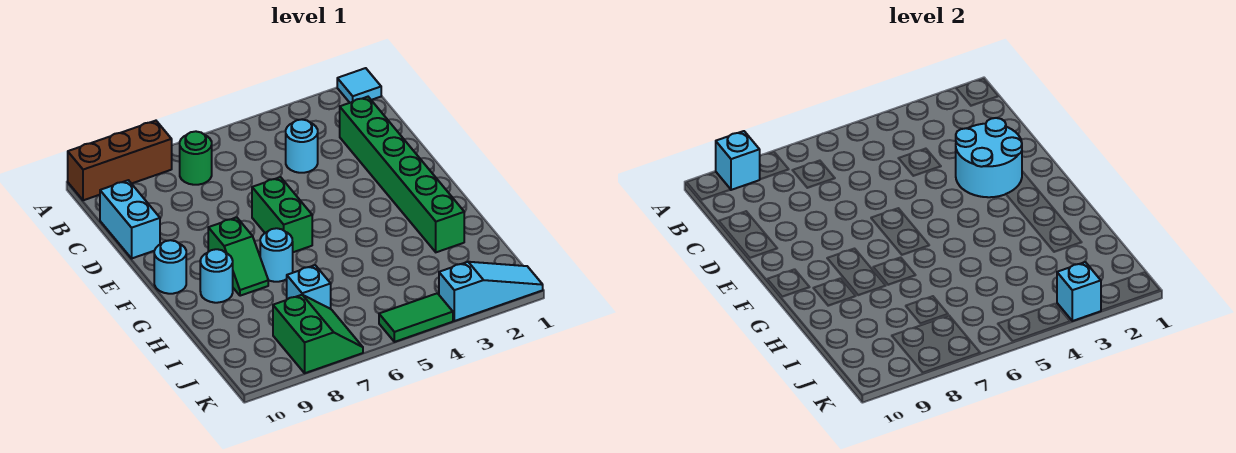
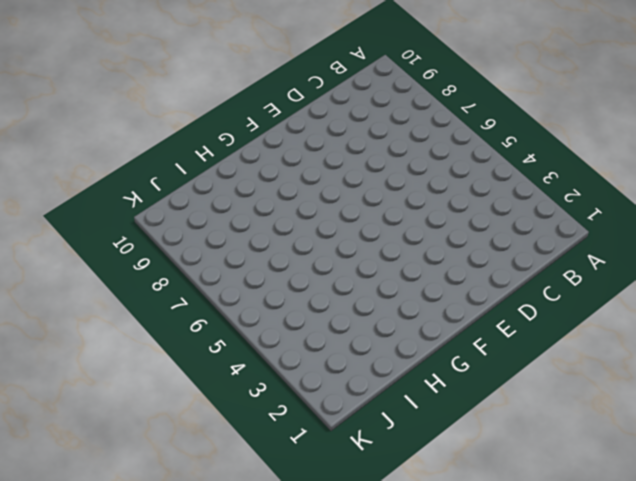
none -> cyan 1x1 tile [337,68,381,103]
none -> brown 1x3 brick [68,121,172,200]
none -> green 1x1 round brick [180,131,212,185]

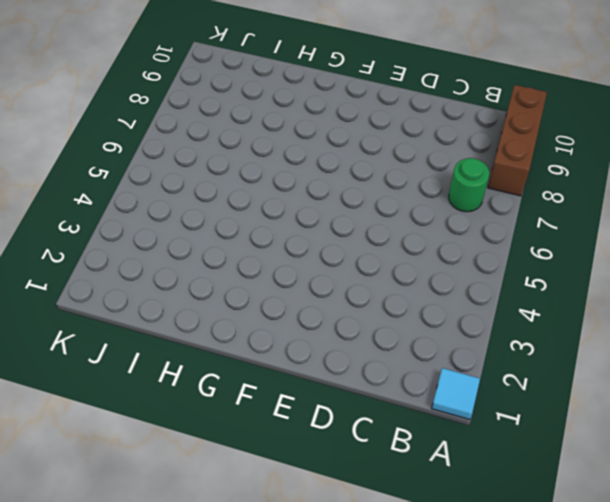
none -> green 1x6 brick [340,97,464,252]
none -> cyan 1x1 round brick [286,119,318,173]
none -> cyan 1x2 brick [100,180,160,258]

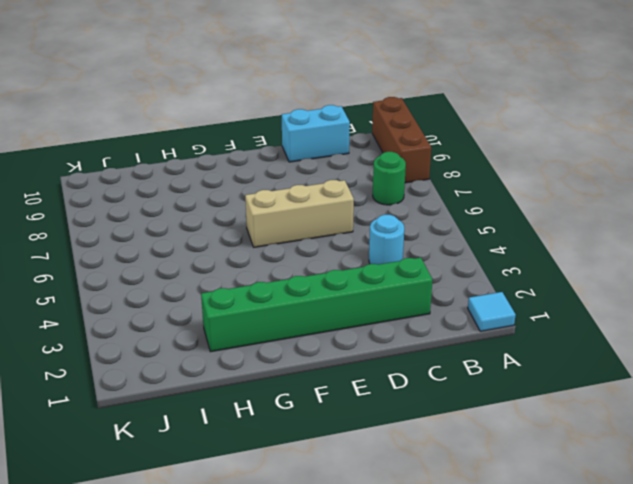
tan 1x3 brick [245,180,354,247] -> green 1x2 brick [252,177,312,252]
none -> green 1x2 slope [208,217,268,296]
none -> cyan 1x1 round brick [154,240,186,294]
none -> cyan 1x1 round brick [260,228,293,282]

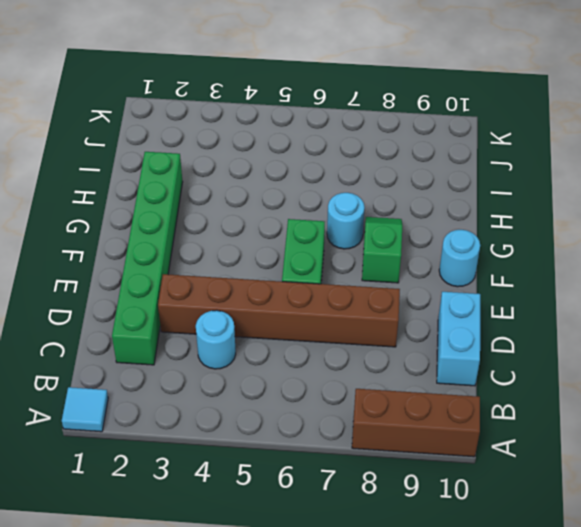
brown 1x6 brick [158,274,400,347] -> none
none -> green 1x1 round brick [180,131,212,185]
none -> cyan 1x1 round brick [200,249,233,303]
none -> cyan 1x1 brick [287,265,331,309]

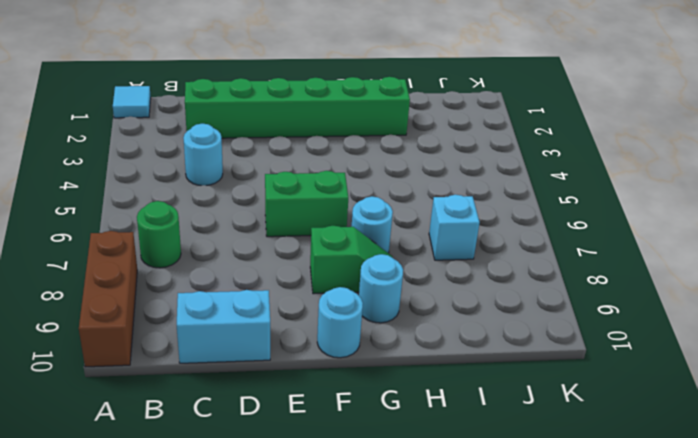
none -> green 2x2 slope [273,295,363,373]
none -> cyan 1x3 slope [439,262,543,321]
none -> green 1x2 tile [379,293,453,342]

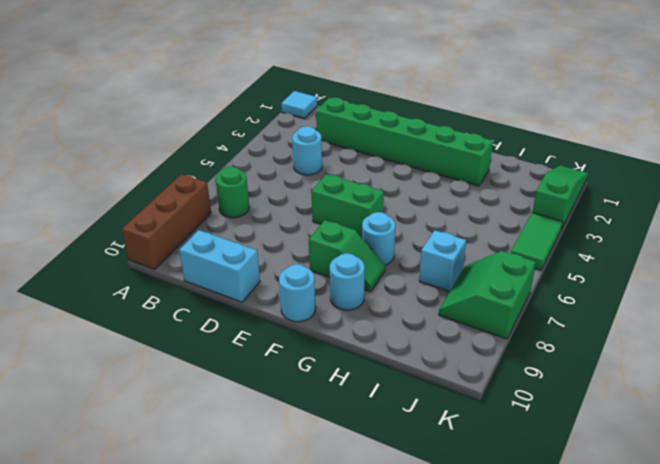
green 2x2 slope [439,251,536,339] -> green 2x2 slope turned to [273,295,363,373]
green 1x3 slope [532,166,588,230] -> cyan 1x3 slope [439,262,543,321]
none -> cyan 1x1 brick [716,131,760,190]
none -> cyan 2x2 round brick [956,118,1022,197]
none -> cyan 1x1 brick [1057,262,1101,321]

